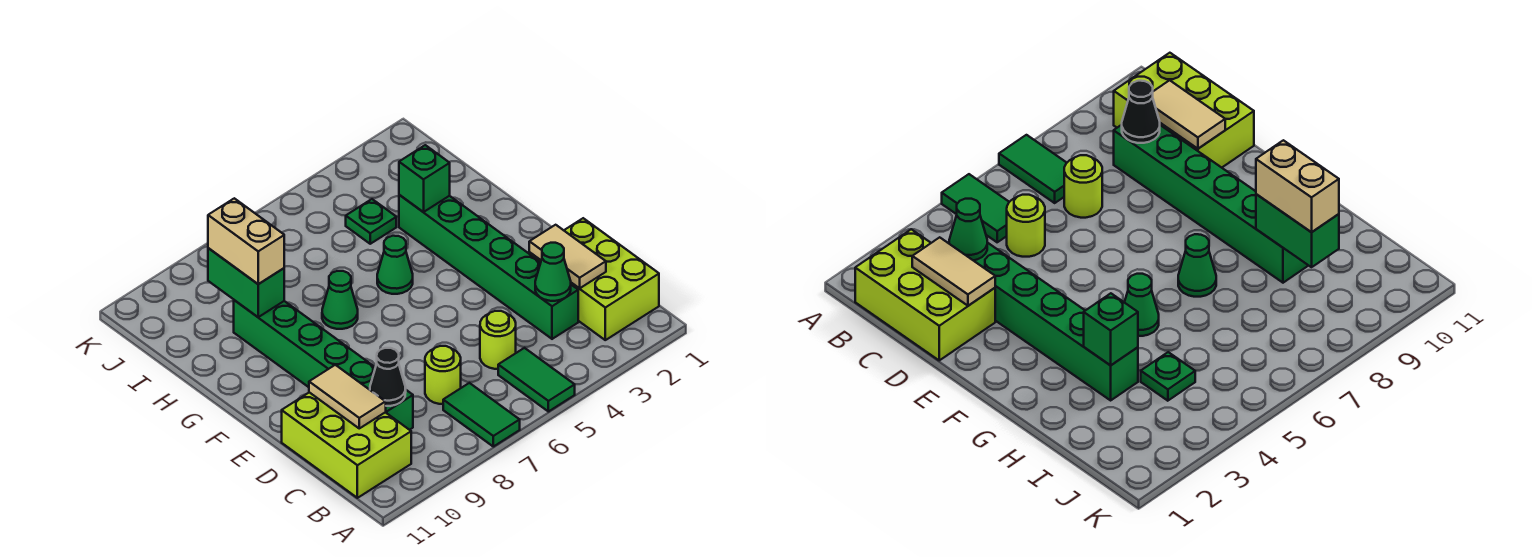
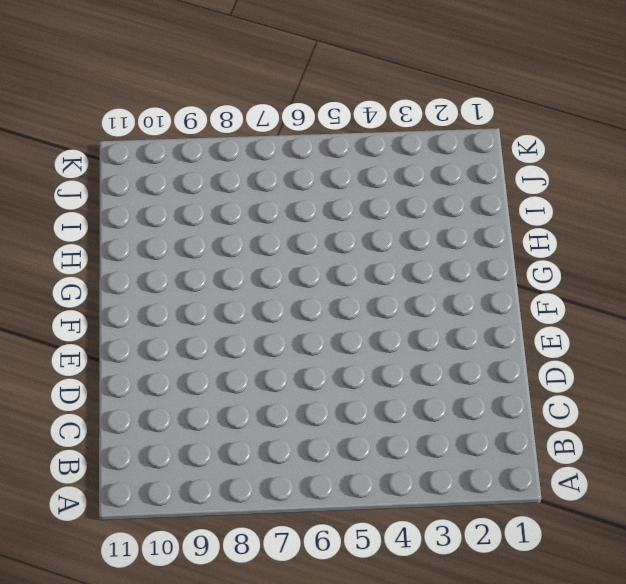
none -> green 1x2 tile [498,348,575,412]
none -> green 1x2 tile [443,383,520,447]
none -> lime 2x3 brick [529,218,659,340]

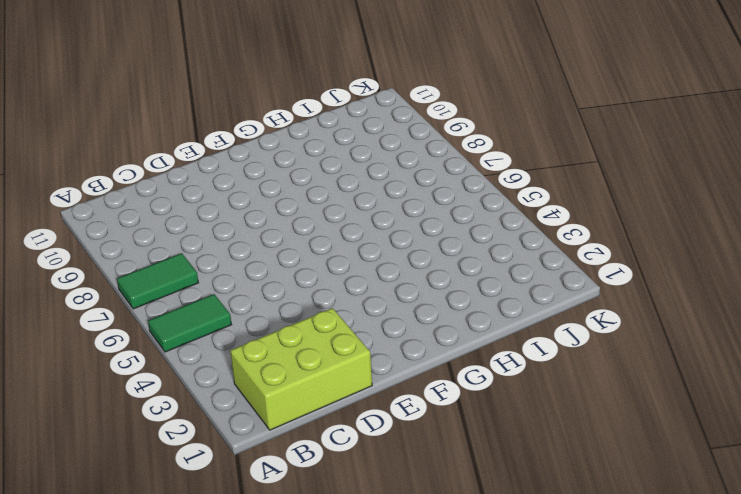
none -> lime 2x3 brick [282,392,411,498]
none -> green 1x6 brick [399,195,578,339]
none -> lime 1x1 round brick [480,311,516,369]

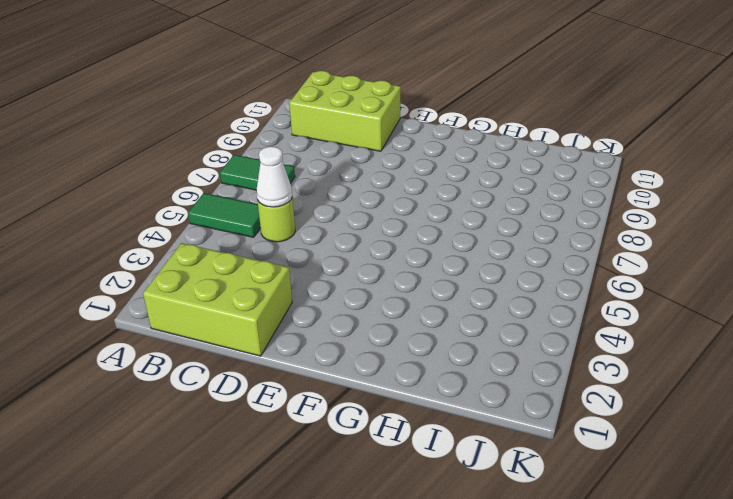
white 1x1 cone [256,147,292,207] -> none
none -> green 1x6 brick [399,195,578,339]
none -> lime 1x1 round brick [425,346,461,404]
none -> green 1x6 brick [234,300,413,430]

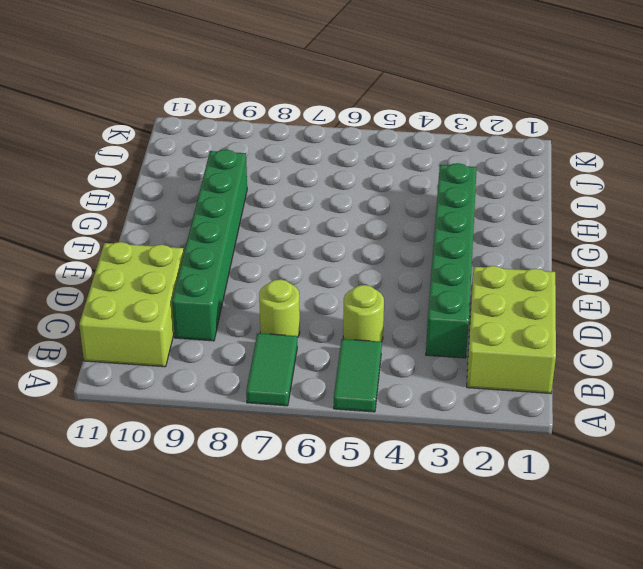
none -> green 1x1 cone [377,236,413,294]
none -> green 1x1 cone [322,271,358,329]
none -> green 1x1 plate [346,199,396,244]

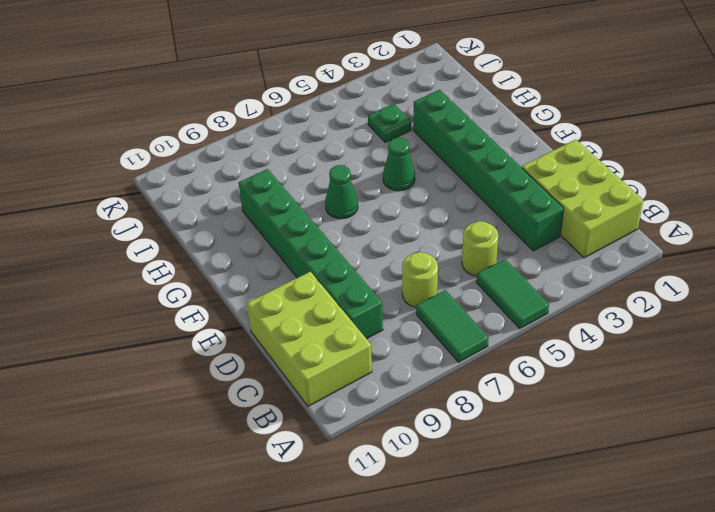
none -> tan 1x2 tile [529,225,606,288]
none -> green 1x1 cone [535,243,571,301]
none -> black 1x1 cone [370,348,406,406]

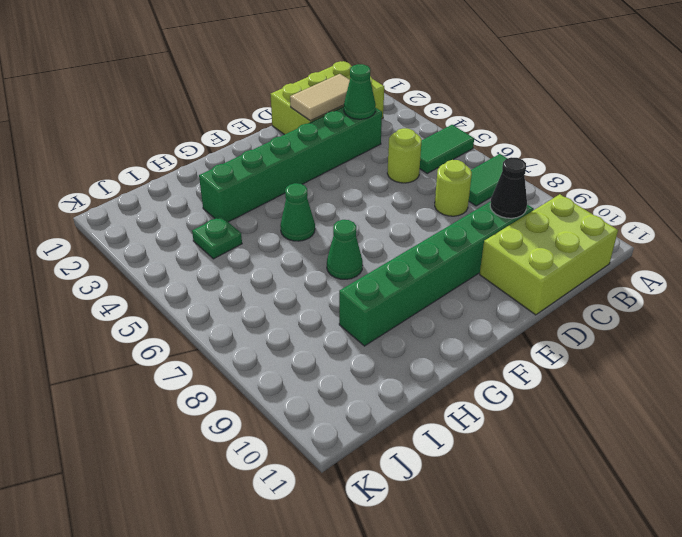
none -> tan 1x2 tile [309,365,386,428]
none -> green 1x1 brick [399,145,450,212]
none -> green 1x2 brick [208,248,284,317]

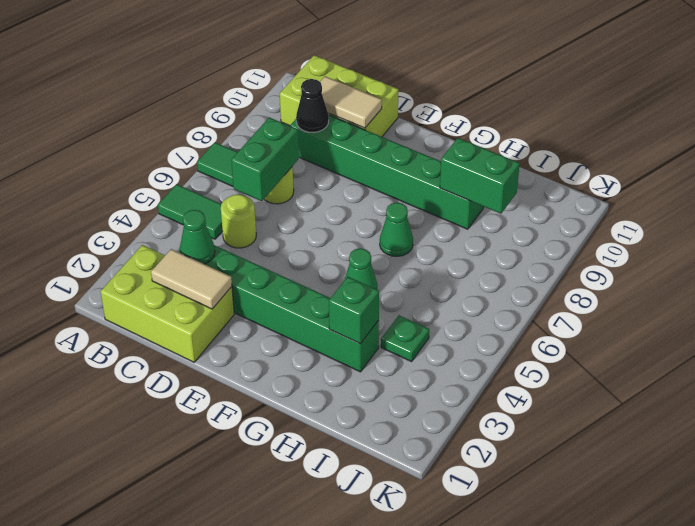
green 1x2 brick [231,117,299,201] -> none
none -> tan 1x2 brick [208,198,284,284]

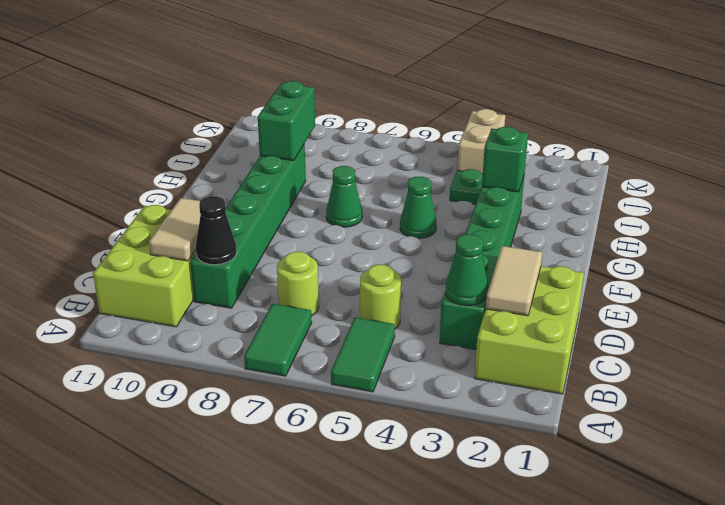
tan 1x2 brick [457,109,505,174] -> tan 1x2 brick moved to [208,198,284,284]

